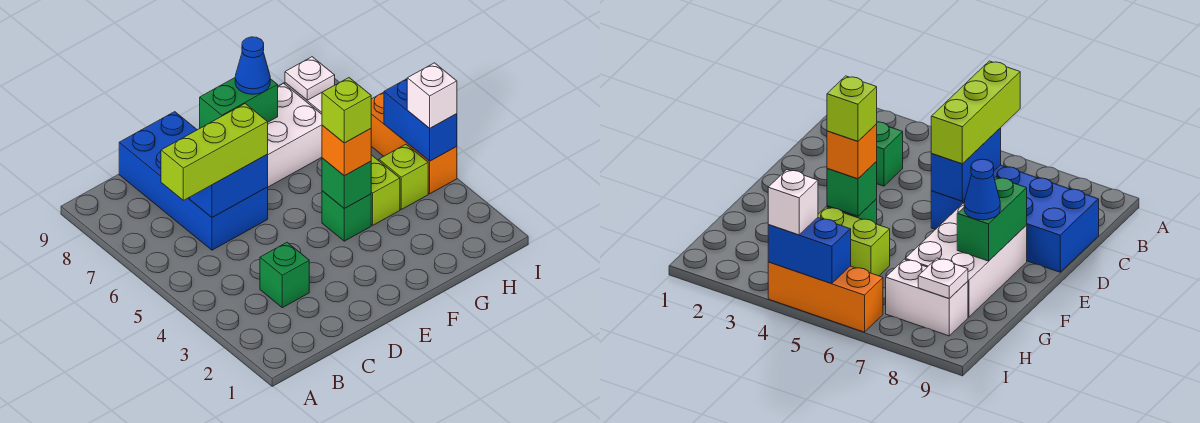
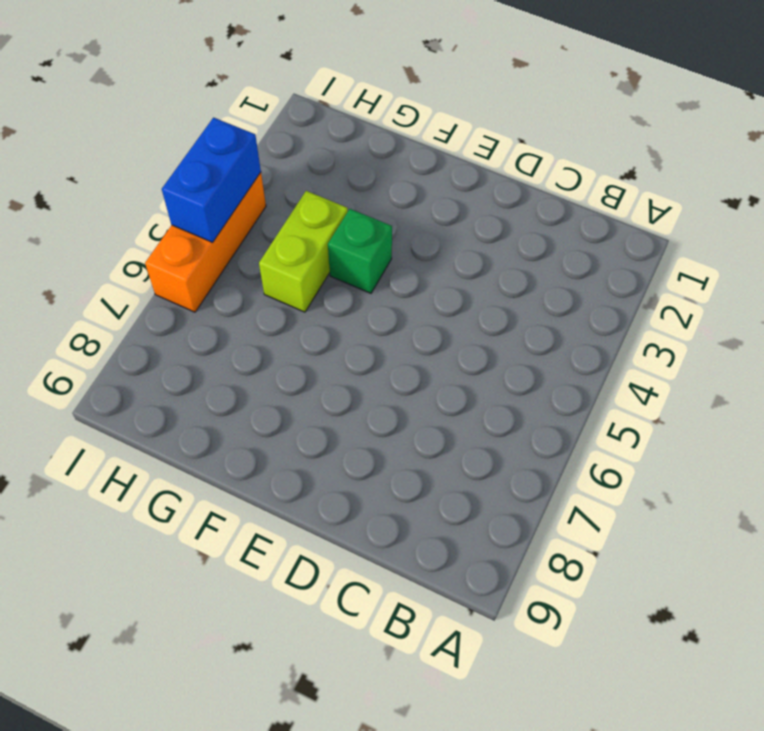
none -> green 1x1 brick [260,242,309,308]
none -> blue 2x4 brick [119,112,268,250]
none -> white 2x3 brick [267,83,322,187]

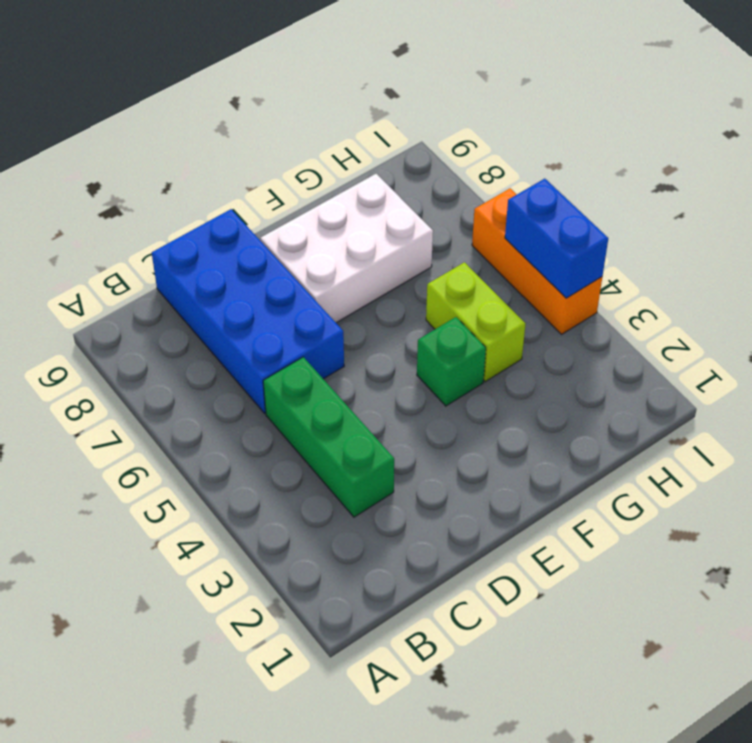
green 1x3 brick [263,357,394,517] -> green 1x1 brick [260,242,309,308]
none -> lime 1x1 brick [379,144,428,209]
none -> white 1x2 brick [886,259,968,336]
none -> blue 1x2 brick [190,155,268,217]

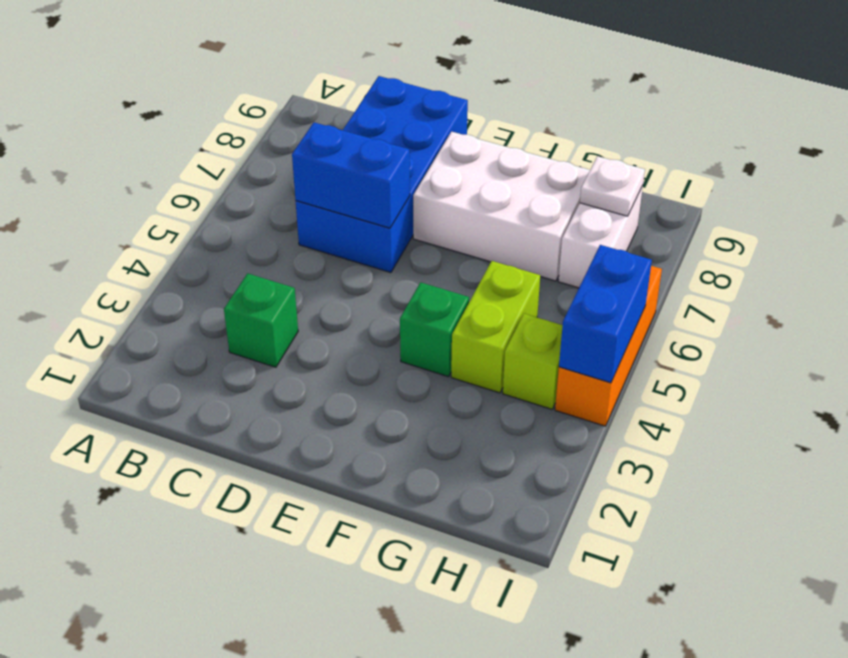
none -> green 1x2 brick [200,78,278,128]
none -> green 1x1 brick [322,158,371,208]
none -> lime 1x3 brick [161,104,268,200]

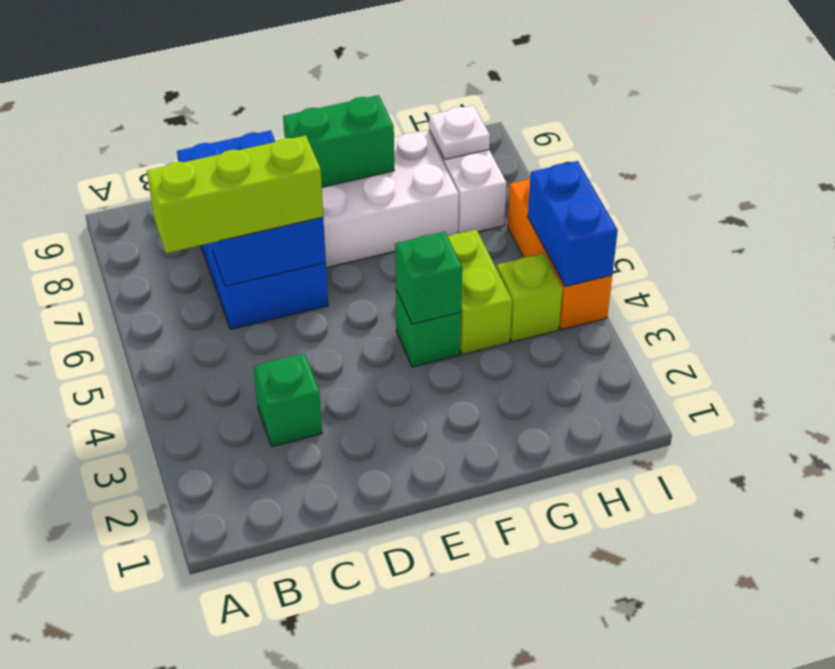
none -> orange 1x1 brick [322,125,371,176]
none -> blue 1x1 cone [235,37,270,94]
none -> white 1x1 brick [407,63,457,128]

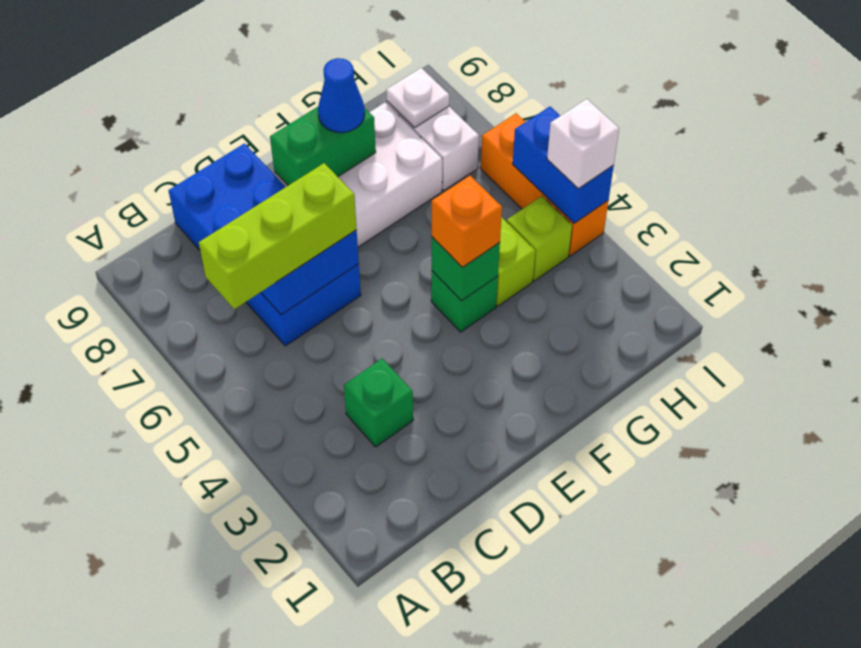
none -> lime 1x1 brick [322,78,371,143]

